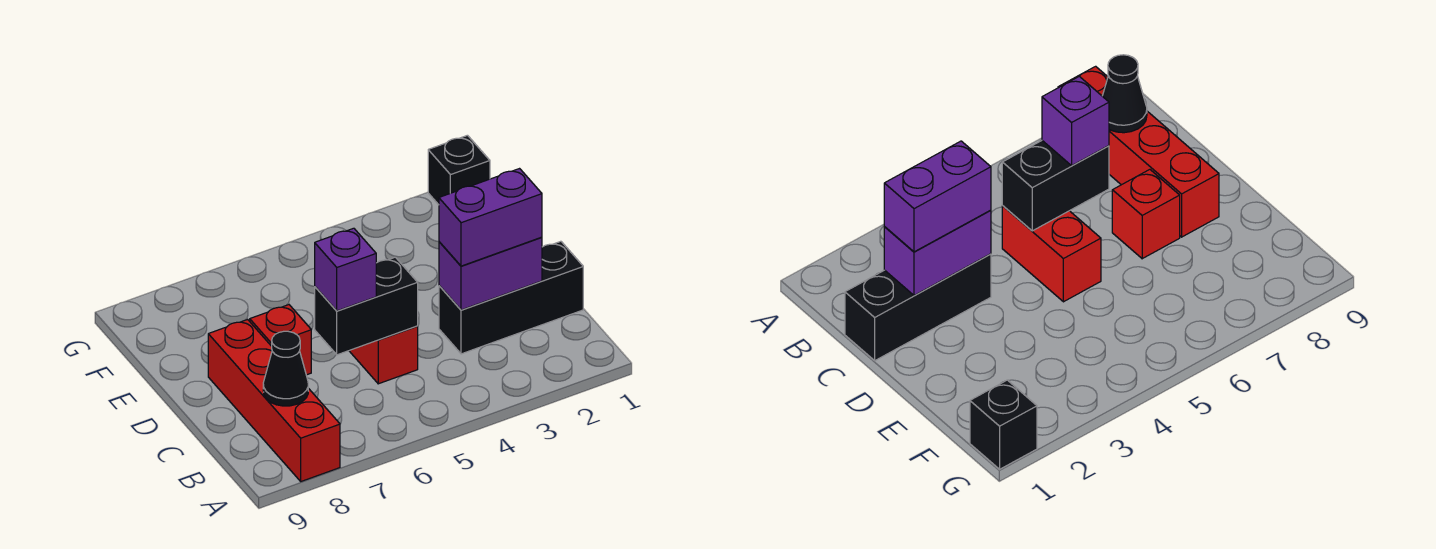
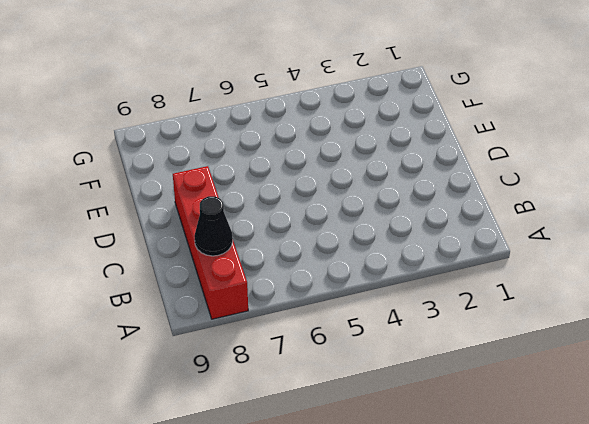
none -> black 1x3 brick [439,241,583,354]
none -> red 1x2 brick [349,326,418,384]

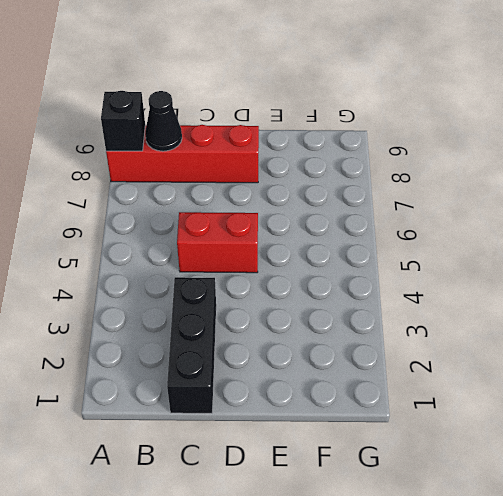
black 1x1 brick [101,91,145,151] -> black 1x1 brick moved to [428,135,490,205]
none -> red 1x1 brick [250,305,311,375]
none -> purple 1x2 brick [439,237,542,310]

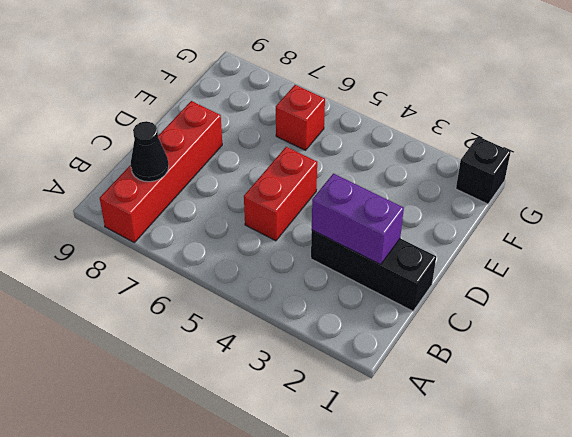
red 1x1 brick [276,85,325,150] -> red 1x1 brick moved to [250,305,311,375]
none -> black 1x2 brick [315,257,418,355]
none -> purple 1x2 brick [439,169,542,266]

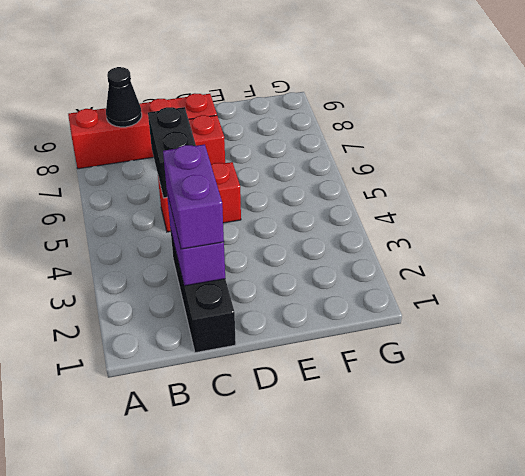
none -> black 1x1 brick [428,135,490,205]
none -> purple 1x1 brick [315,228,376,311]

